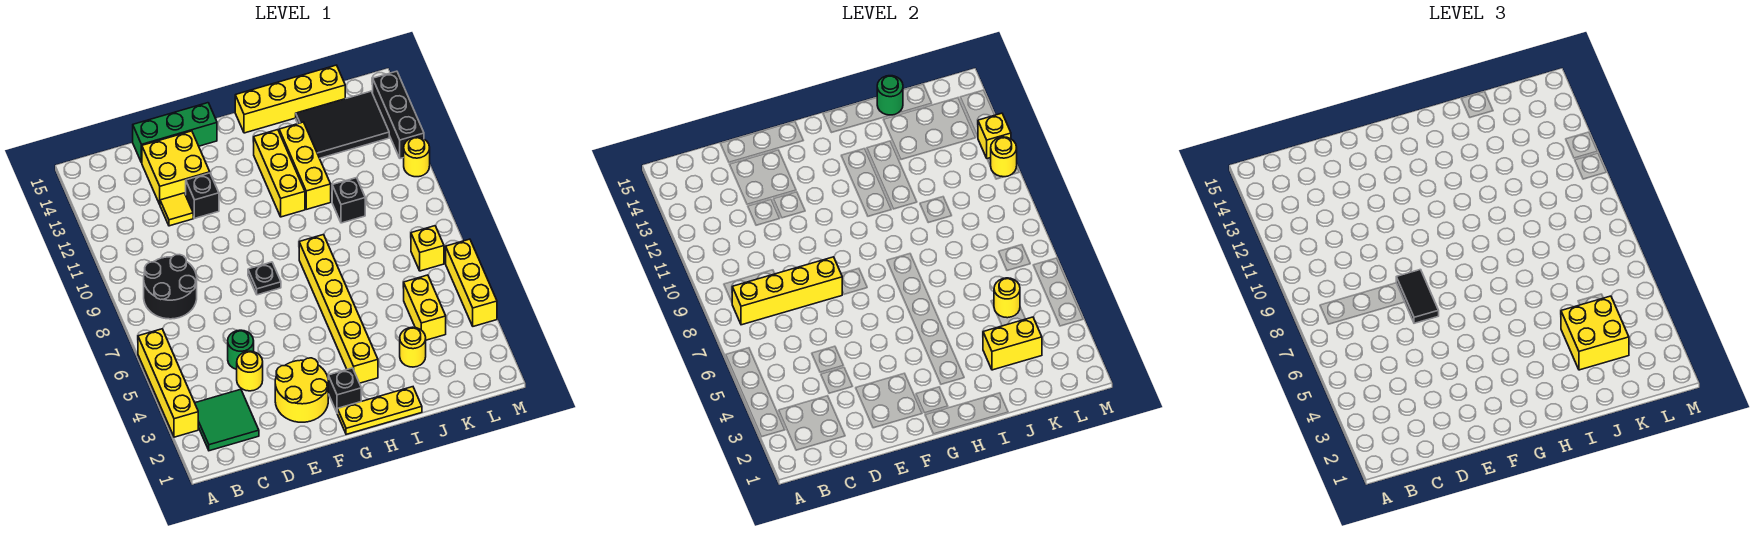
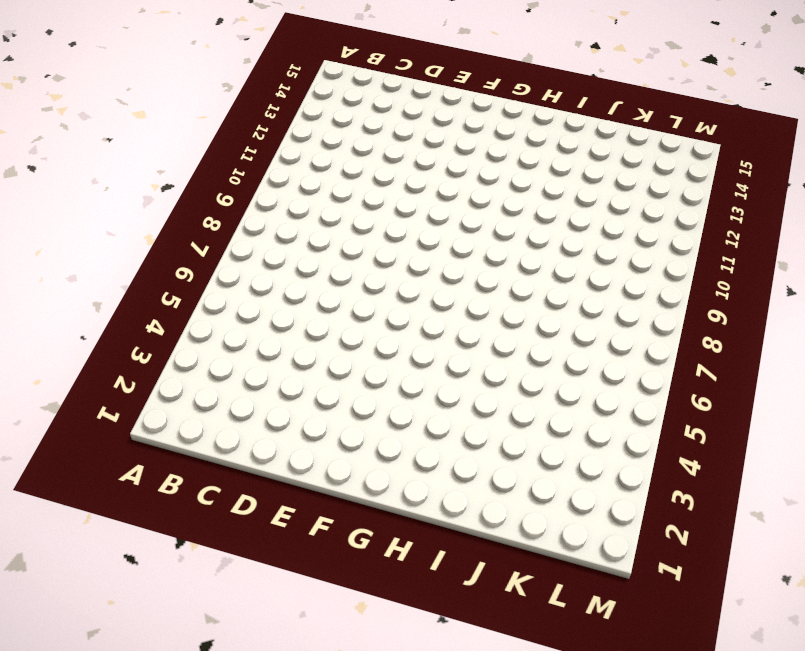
none -> yellow 1x4 brick [138,329,198,437]
none -> green 2x2 tile [195,389,259,451]
none -> black 2x2 round brick [144,255,197,319]
none -> yellow 1x1 round brick [237,351,263,391]

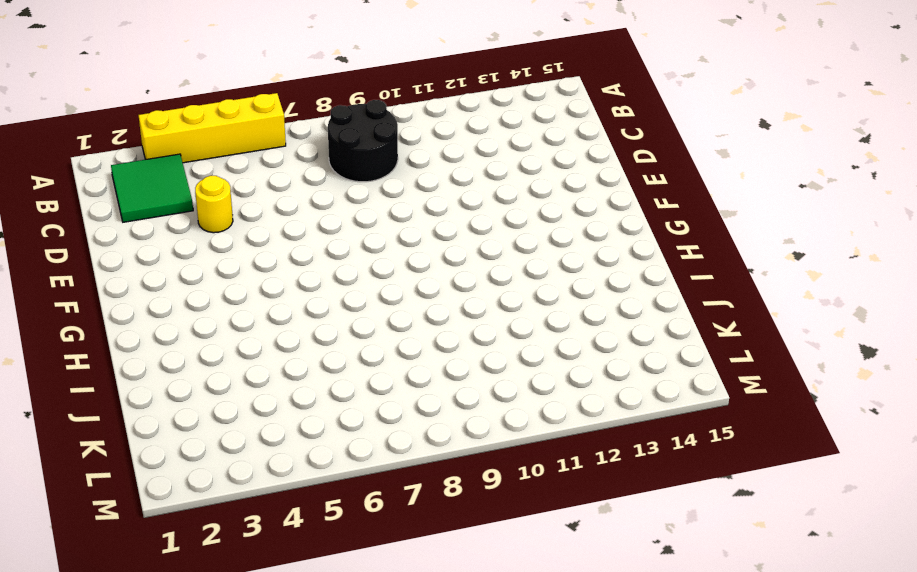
none -> green 1x1 round brick [228,330,254,369]
none -> yellow 1x1 tile [160,193,193,226]
none -> yellow 2x2 brick [142,131,210,204]
none -> green 1x3 brick [133,103,217,163]

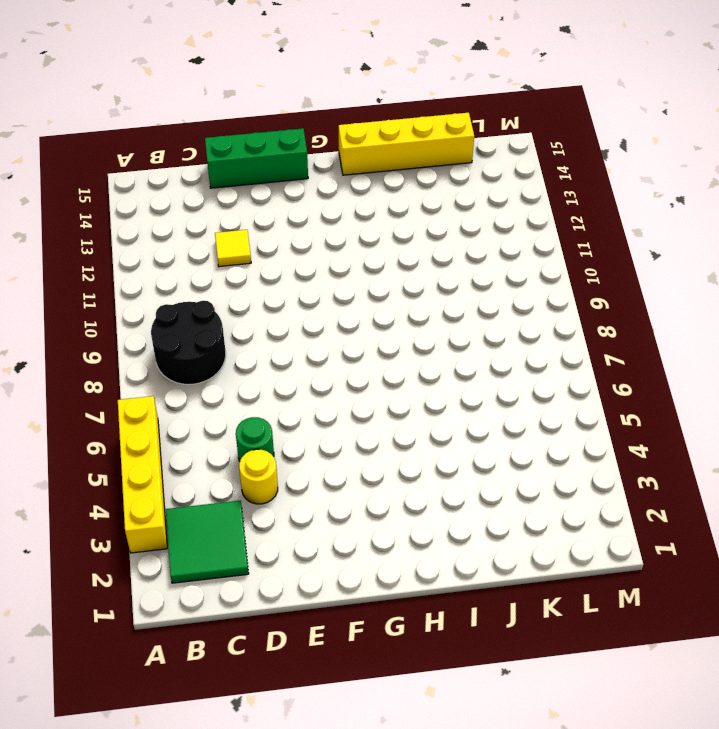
none -> yellow 2x2 brick [142,131,210,204]
none -> yellow 2x2 round brick [275,358,328,422]
none -> black 1x1 brick [186,173,219,218]
none -> black 1x1 plate [248,262,281,295]

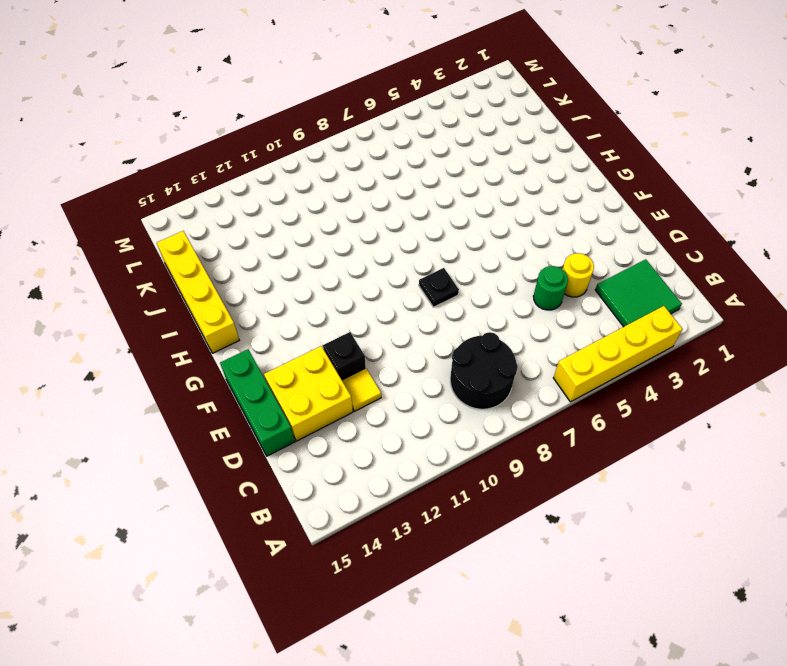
none -> yellow 2x2 round brick [275,358,328,422]
none -> yellow 1x3 plate [337,387,422,434]
none -> black 1x1 brick [328,368,361,412]
none -> yellow 1x6 brick [299,235,378,383]

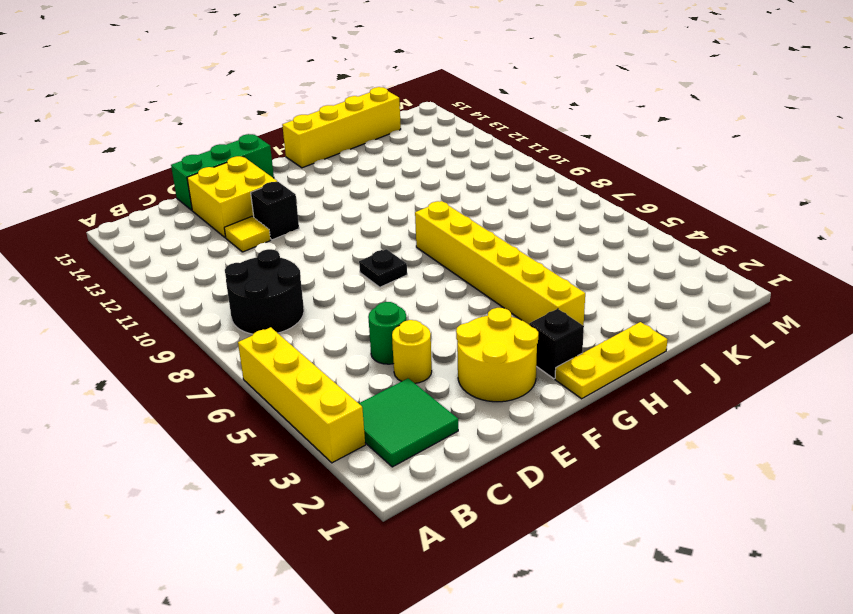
none -> yellow 1x3 brick [254,130,305,217]
none -> yellow 1x3 brick [279,122,331,209]
none -> yellow 1x1 round brick [400,327,426,367]
none -> black 1x1 brick [332,178,365,223]

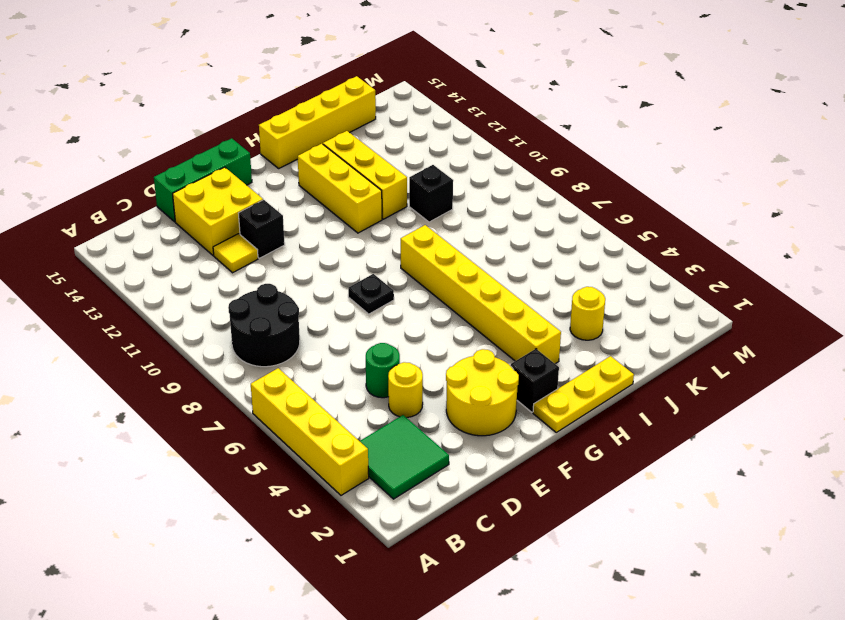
none -> black 2x3 tile [296,91,389,158]
none -> yellow 1x2 brick [404,275,446,340]
none -> yellow 1x1 brick [411,226,444,271]
none -> yellow 1x3 brick [446,239,497,326]

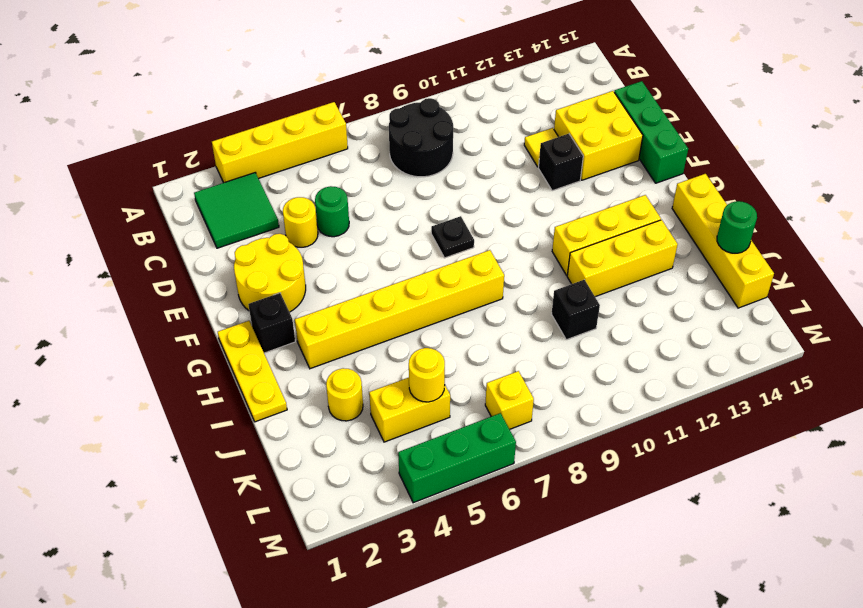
green 1x3 brick [398,413,516,503] -> yellow 1x3 brick [446,239,497,326]
none -> black 2x3 tile [296,91,389,158]
none -> yellow 1x1 round brick [404,137,430,177]
none -> black 1x3 brick [373,71,424,159]
none -> yellow 1x4 brick [732,257,842,325]

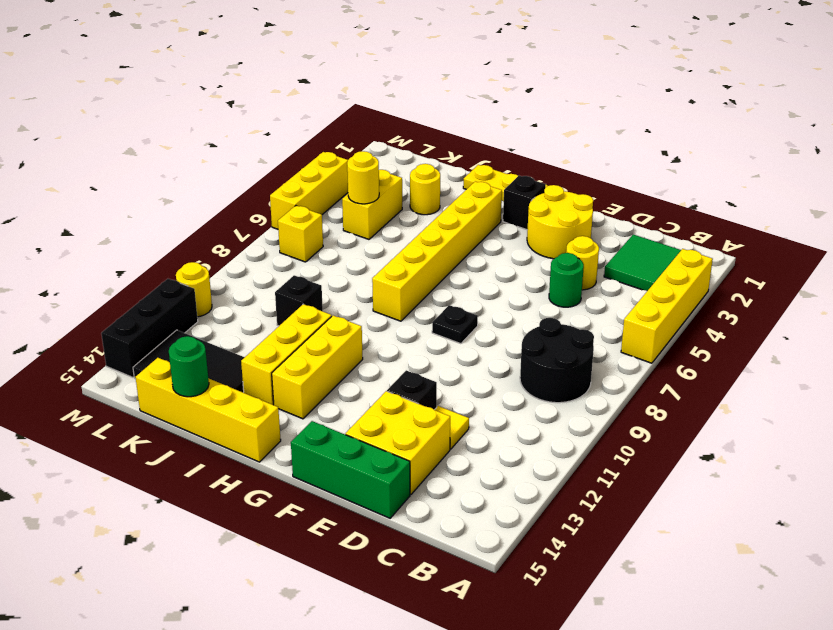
none -> yellow 1x4 brick [732,257,842,325]
none -> yellow 1x2 brick [983,317,1042,370]
none -> yellow 1x1 round brick [991,137,1017,177]
none -> yellow 1x1 brick [978,113,1011,159]

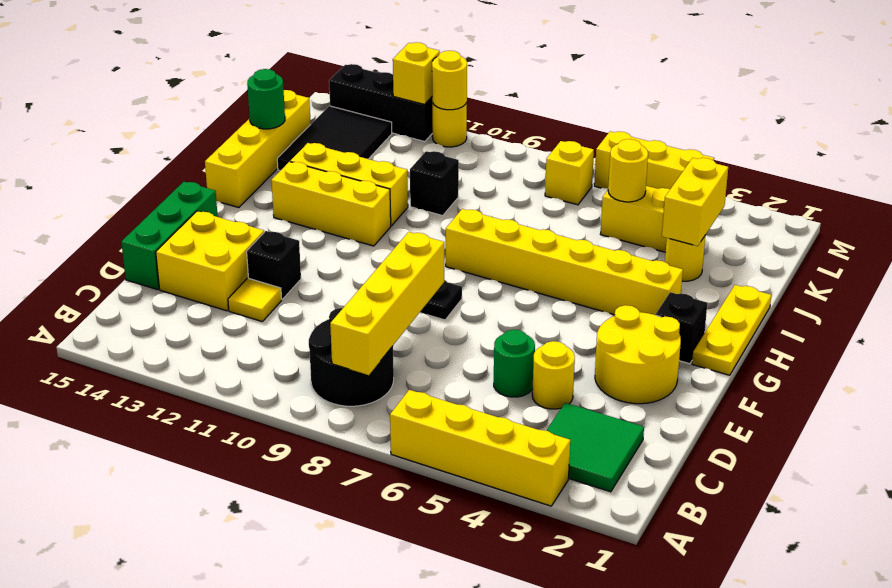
none -> black 1x2 tile [1396,270,1439,323]
none -> yellow 2x2 brick [1561,296,1629,370]

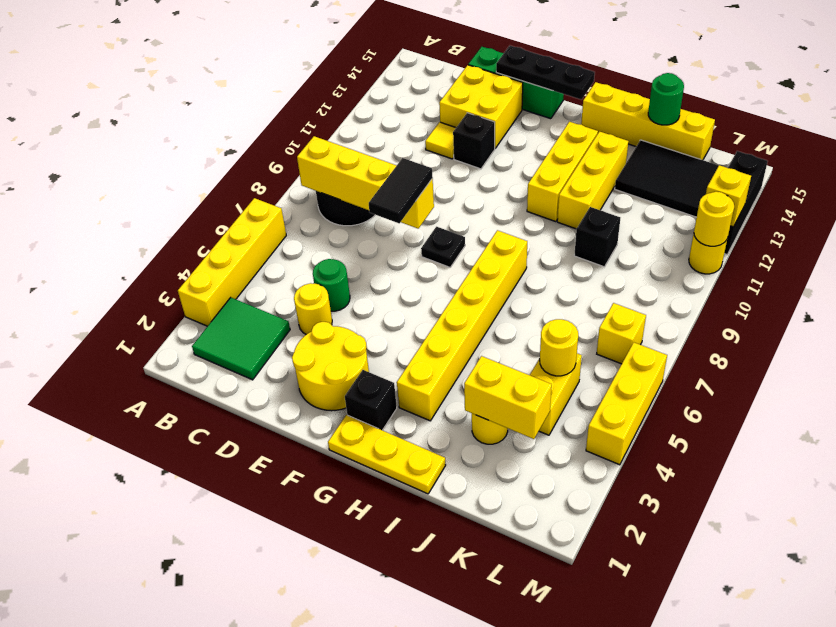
black 1x3 plate [496,46,595,100] -> none
none -> yellow 2x2 brick [1561,296,1629,370]

